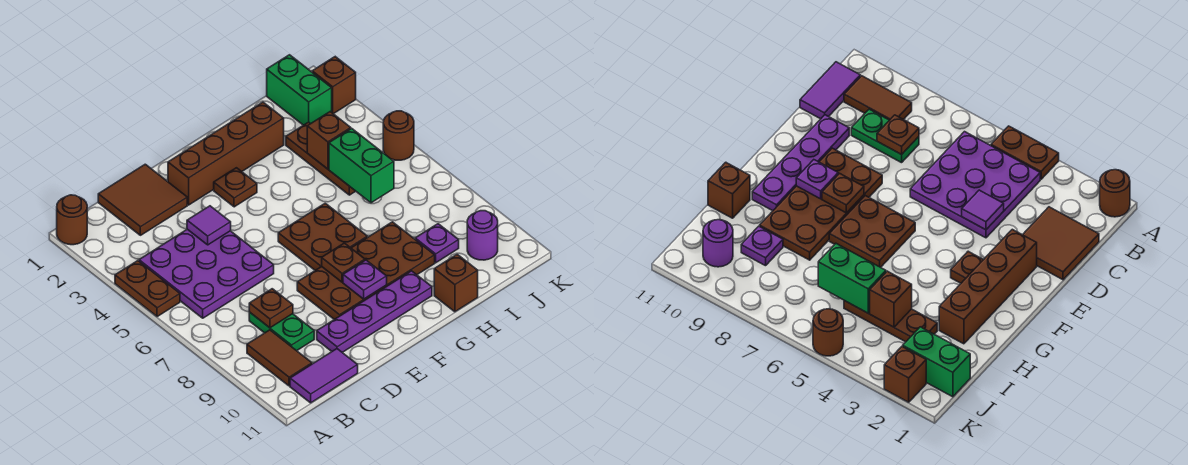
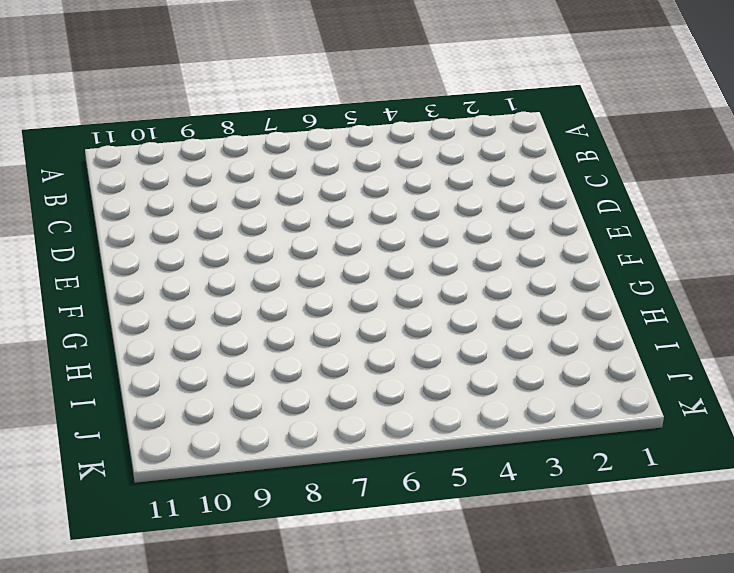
none -> brown 1x1 round brick [57,195,87,245]
none -> brown 1x2 plate [115,261,180,317]
none -> purple 3x3 plate [139,229,274,318]

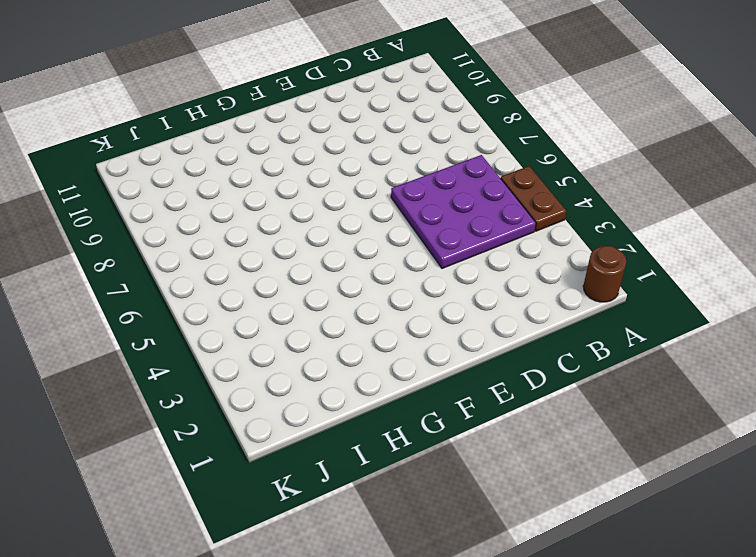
none -> brown 1x2 tile [247,330,312,386]
none -> purple 1x2 tile [290,349,358,403]
none -> brown 2x2 tile [98,164,187,235]

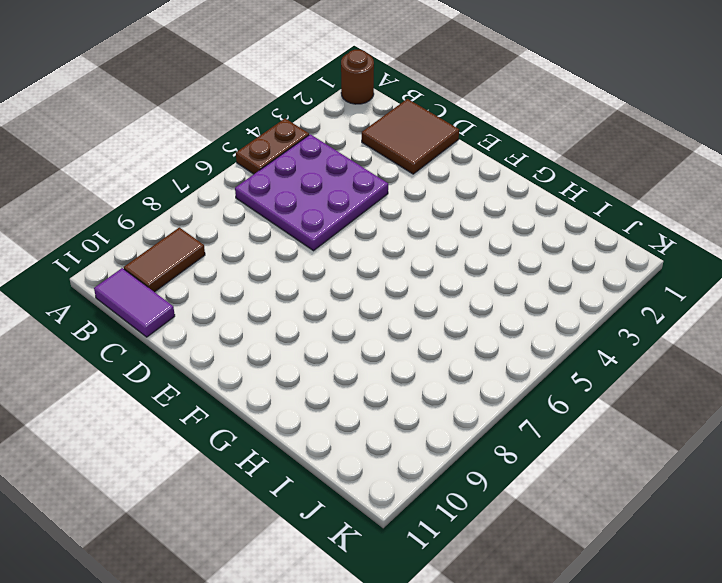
none -> green 1x2 plate [249,312,314,351]
none -> purple 1x4 plate [317,271,432,352]
none -> brown 1x4 brick [168,102,284,205]

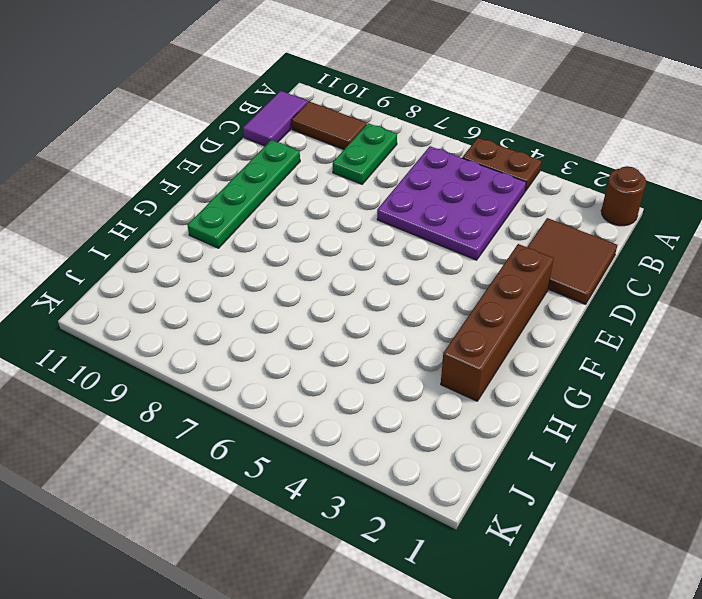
green 1x2 plate [333,123,397,184] -> green 1x2 plate turned to [249,312,314,351]
green 1x4 plate [187,140,300,248] -> purple 1x4 plate [317,271,432,352]
none -> brown 2x4 plate [297,222,435,320]
none -> brown 1x1 plate [214,168,257,207]
none -> brown 2x2 plate [278,203,367,270]

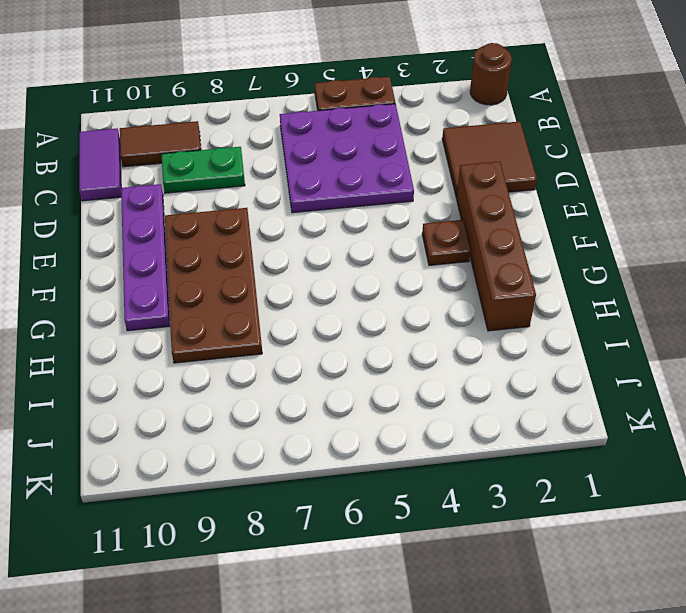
none -> brown 2x2 plate [278,203,367,270]
none -> brown 1x1 brick [434,254,478,312]
none -> brown 1x3 plate [286,122,355,195]

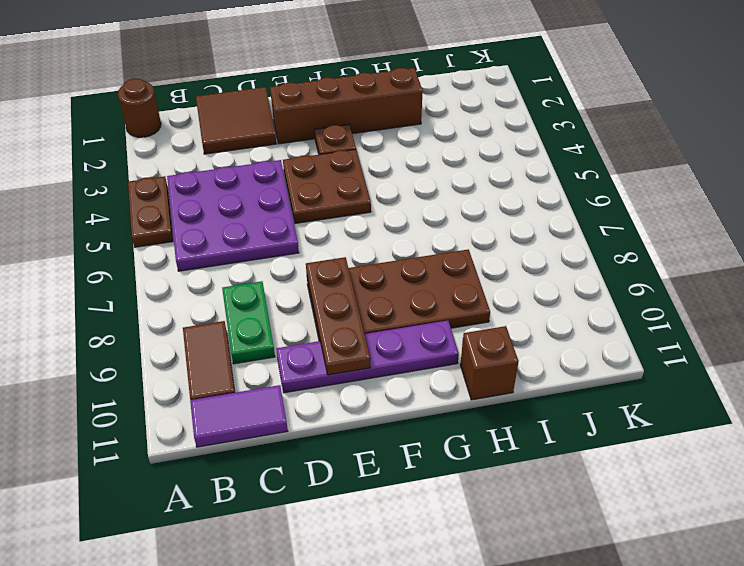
brown 2x2 plate [283,149,371,223] -> brown 2x2 plate moved to [278,203,367,270]
brown 1x3 plate [306,257,370,375] -> brown 1x3 plate moved to [286,122,355,195]
none -> purple 1x1 plate [415,224,459,263]
none -> green 1x2 brick [267,55,332,125]
none -> purple 1x1 round brick [467,211,498,260]

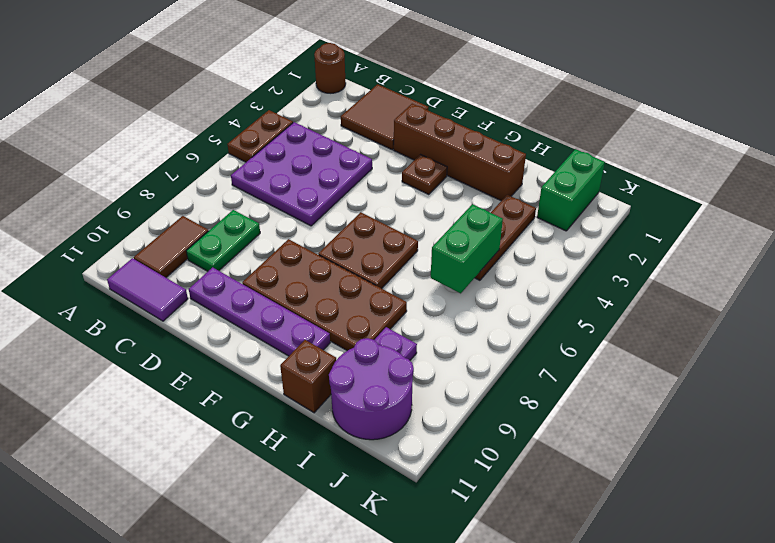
purple 2x2 round brick [329,338,414,440] -> purple 1x1 round brick [467,211,498,260]
none -> brown 1x1 brick [312,57,356,114]
none -> brown 1x1 round brick [383,111,414,160]
none -> brown 1x1 plate [249,289,293,328]

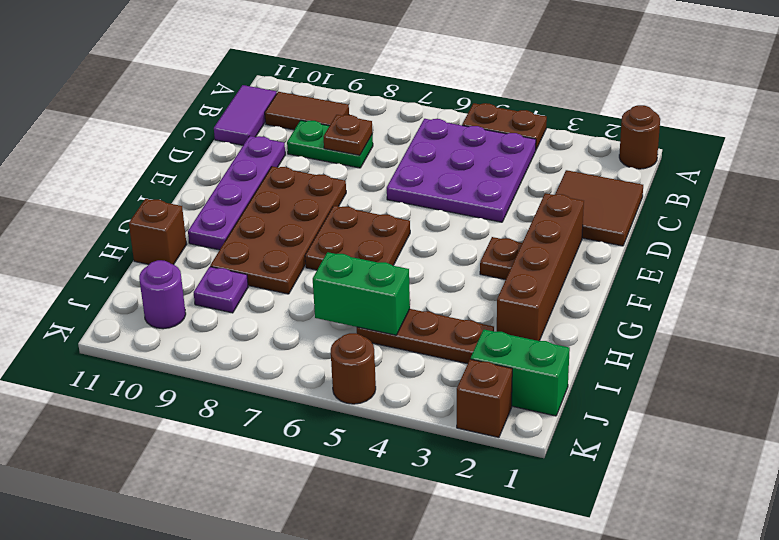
none -> purple 1x1 tile [187,206,231,245]
none -> brown 1x1 plate [322,243,365,282]
none -> purple 1x1 plate [343,260,387,299]

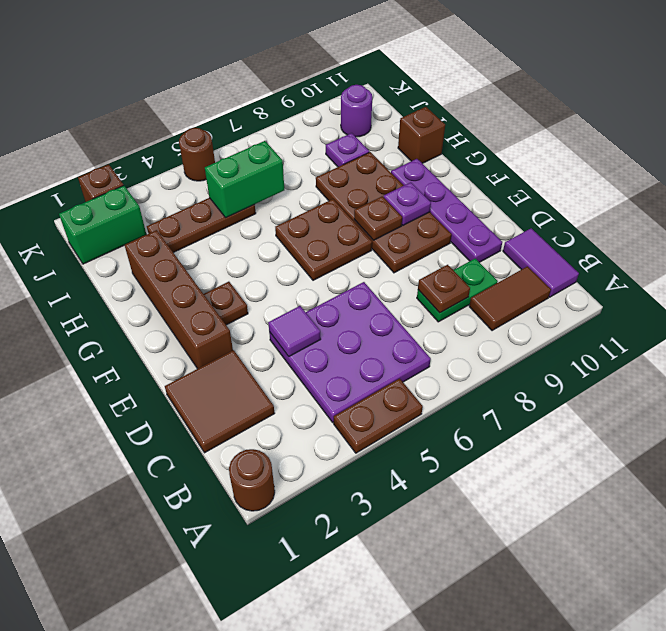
none -> brown 1x1 brick [307,112,351,169]

